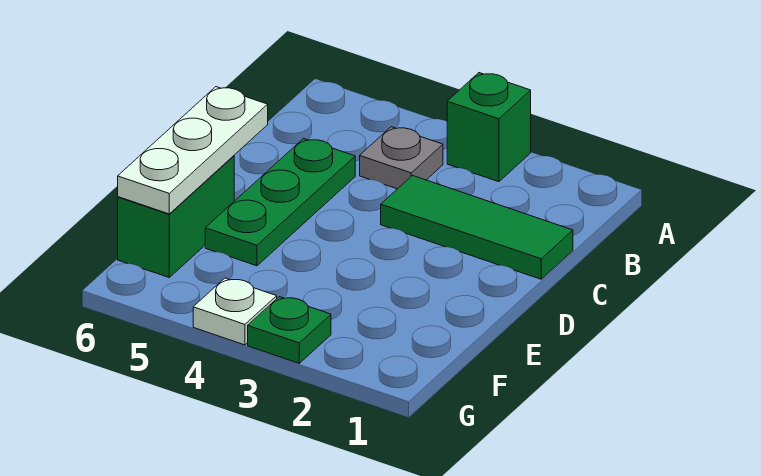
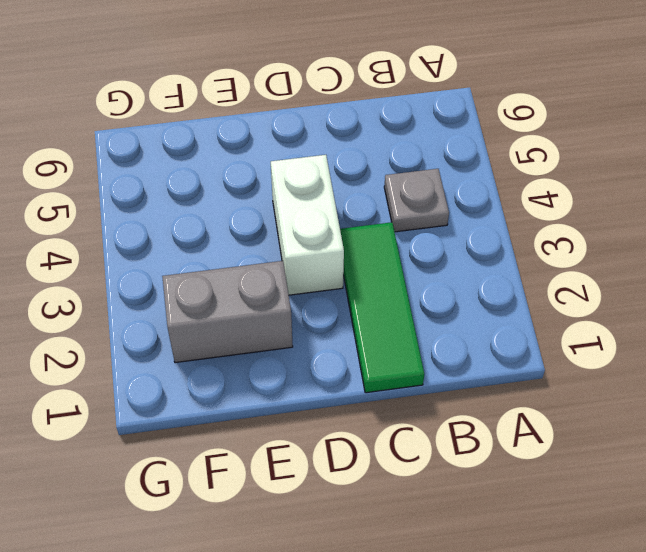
white 1x2 brick [271,155,344,295] -> none
grey 1x2 brick [162,261,293,363] -> none
none -> green 1x1 brick [447,73,531,182]
none -> green 1x3 plate [205,138,355,266]

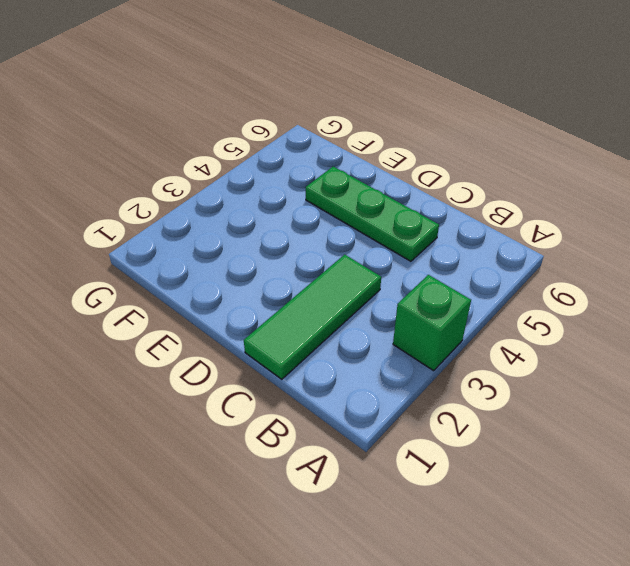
none -> grey 1x1 plate [360,127,443,189]
none -> green 1x2 brick [118,156,234,277]

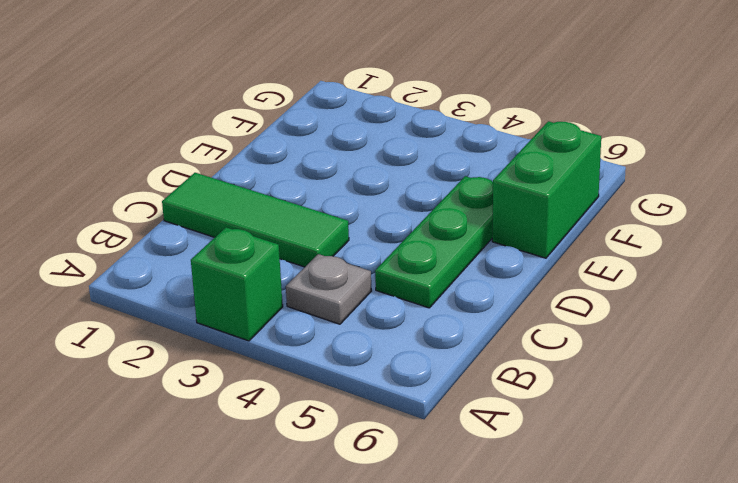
none -> green 1x1 plate [248,297,331,363]
none -> white 1x1 plate [193,278,277,345]

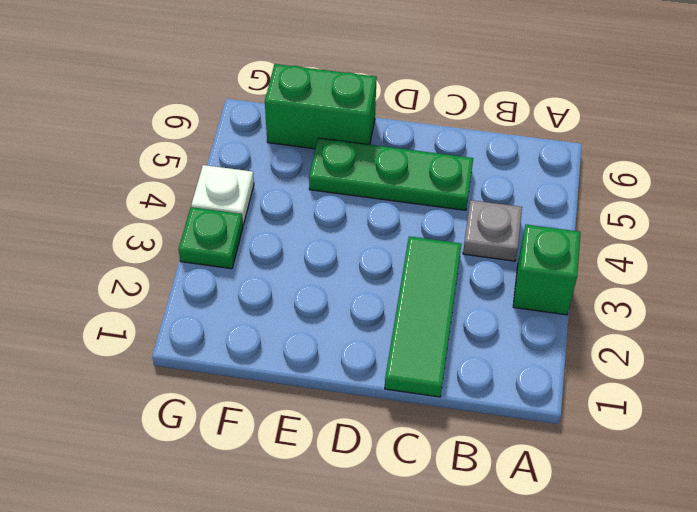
none -> white 1x3 plate [118,87,268,214]

